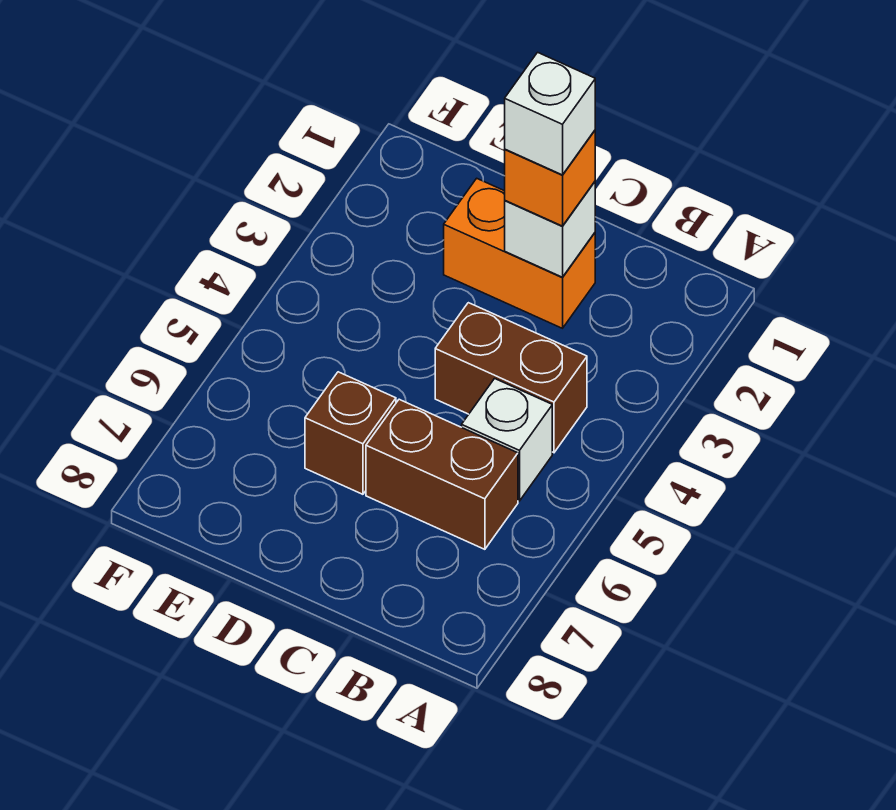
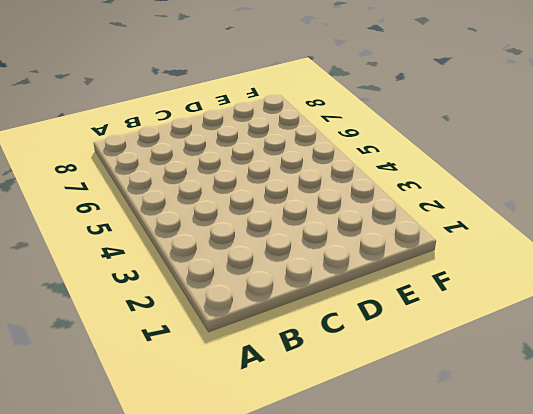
none -> brown 1x2 brick [435,303,587,453]
none -> white 1x1 brick [462,378,552,501]

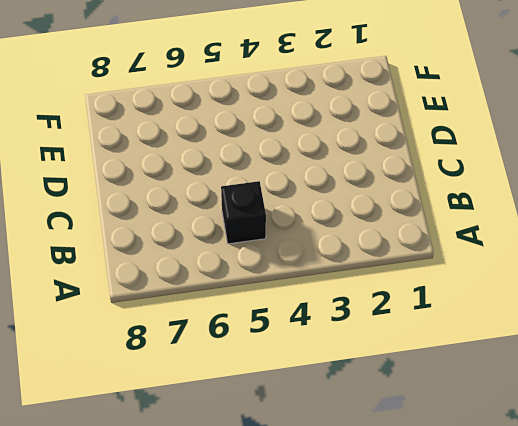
black 1x1 brick [221,181,266,244] -> white 1x1 brick [462,378,552,501]
none -> brown 1x2 brick [435,303,587,453]
none -> brown 1x2 brick [366,399,518,549]

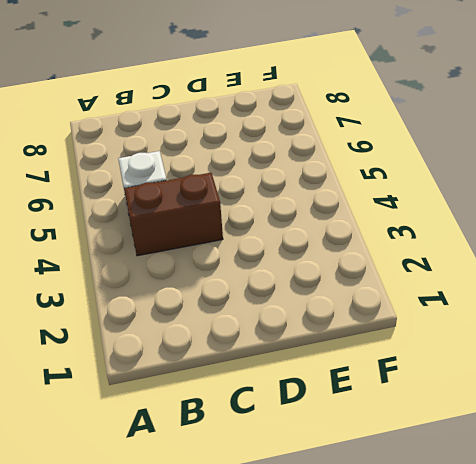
none -> brown 1x2 brick [366,399,518,549]
none -> orange 1x2 brick [444,178,595,328]

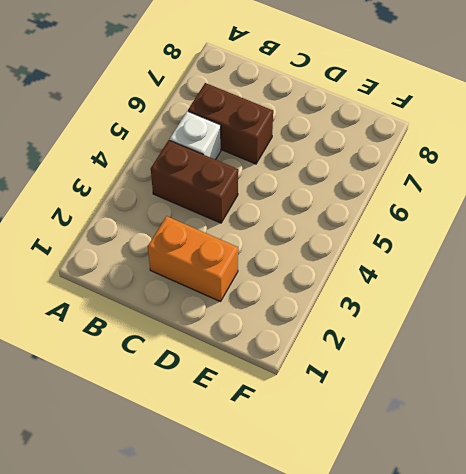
none -> brown 1x1 brick [305,372,396,494]
none -> white 1x1 brick [505,182,595,277]

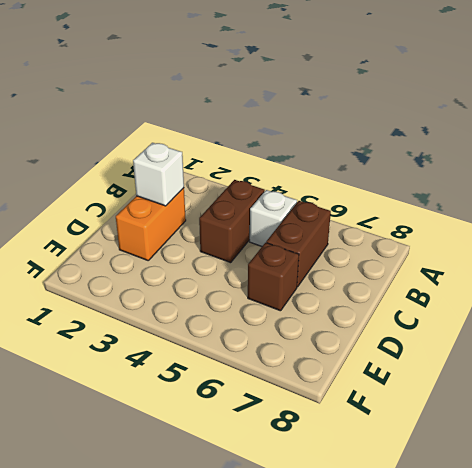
none -> orange 1x1 brick [505,130,595,226]
none -> white 1x1 brick [505,52,595,175]

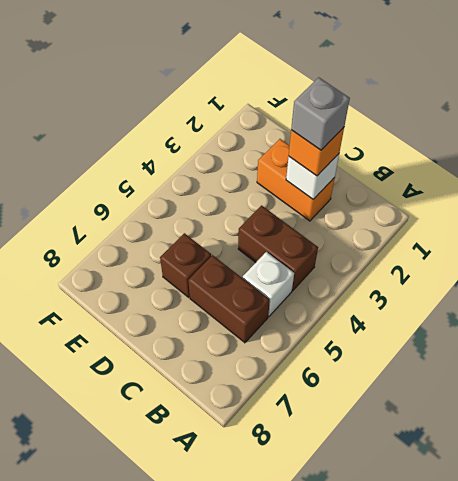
grey 1x1 brick [291,77,350,150] -> white 1x1 brick [505,52,595,175]

